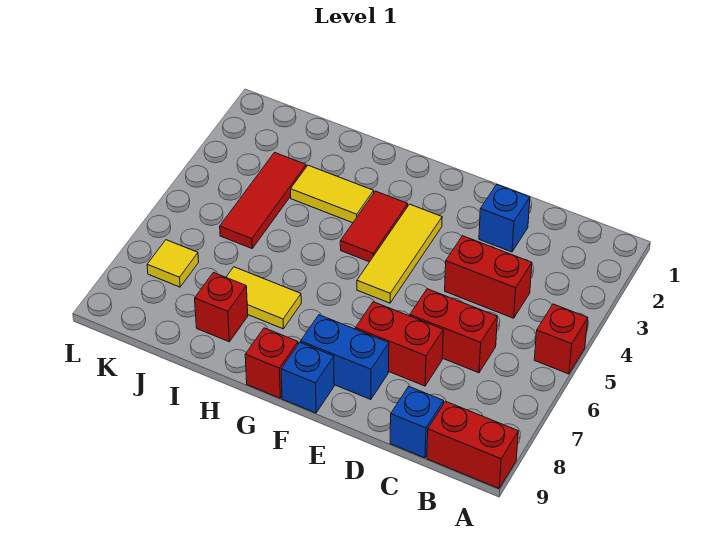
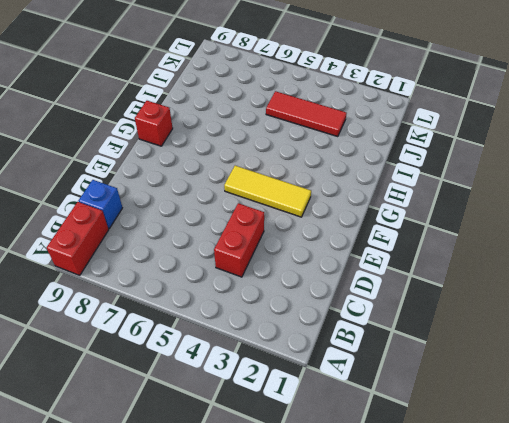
none -> red 1x1 brick [534,304,588,374]
none -> red 1x2 brick [410,289,497,373]
none -> blue 1x1 brick [479,185,530,252]

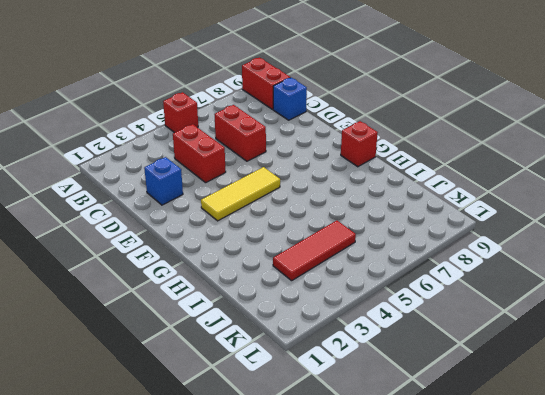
none -> red 1x2 brick [355,302,443,386]
none -> blue 1x2 brick [301,315,389,400]
none -> blue 1x1 brick [281,342,334,413]

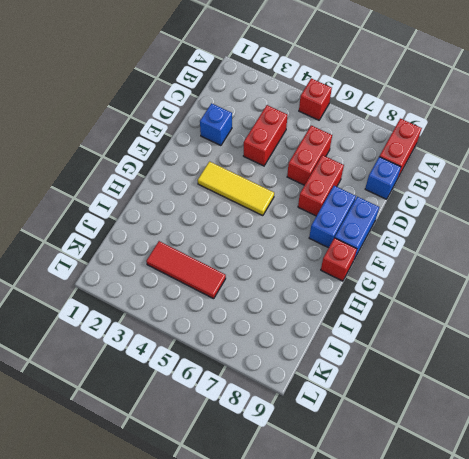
blue 1x2 brick [335,197,379,259] -> blue 1x1 brick [281,342,334,413]
none -> red 1x2 tile [340,191,408,262]
none -> yellow 1x2 tile [291,165,374,223]
none -> yellow 1x2 tile [226,267,301,329]

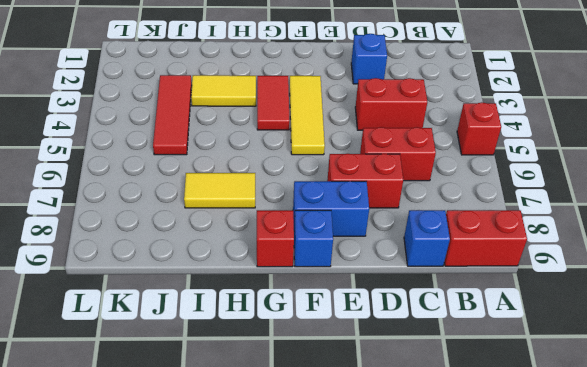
none -> red 1x1 brick [195,273,248,342]
none -> yellow 1x1 tile [147,240,199,287]

